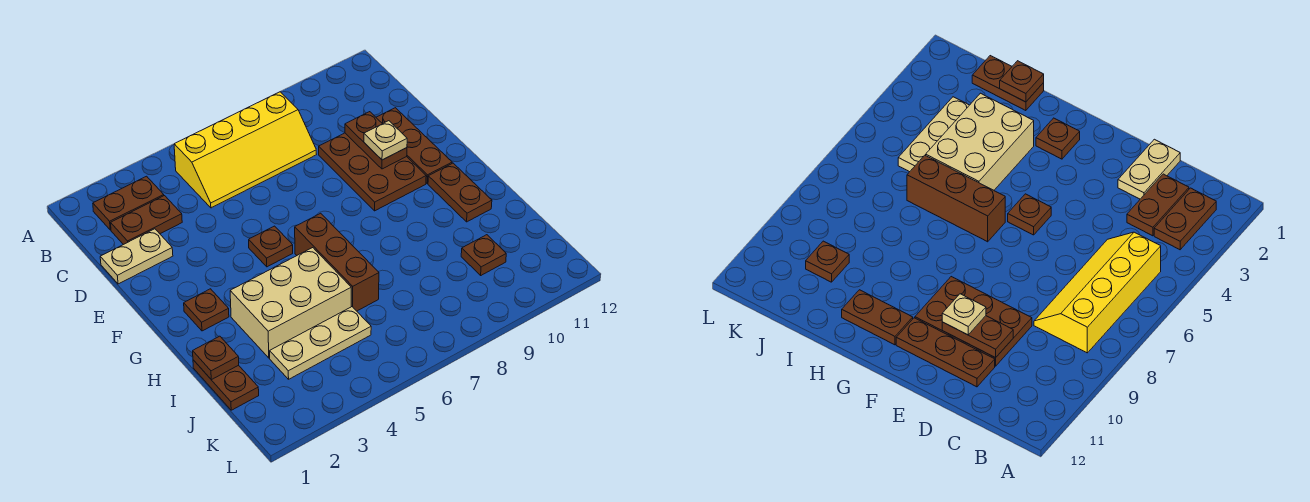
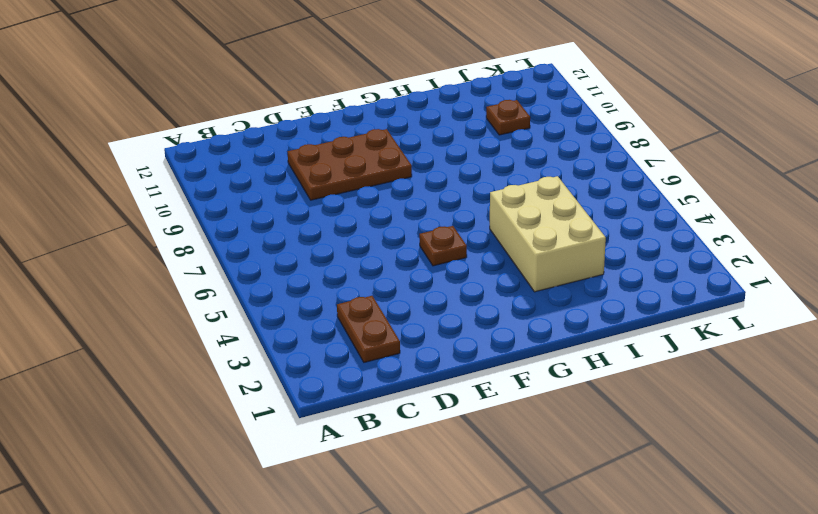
none -> brown 1x2 plate [93,176,164,230]
none -> yellow 2x4 slope [174,92,317,208]
none -> tan 1x2 plate [100,229,173,284]

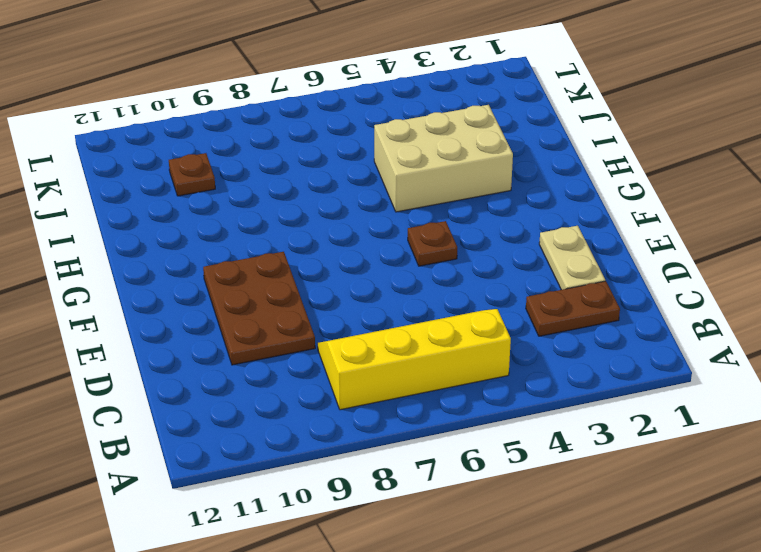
tan 1x2 plate [539,226,605,290] -> tan 1x2 plate turned to [100,229,173,284]
none -> brown 1x2 plate [93,176,164,230]
none -> brown 1x3 plate [376,108,452,184]
none -> brown 1x1 plate [184,289,229,331]

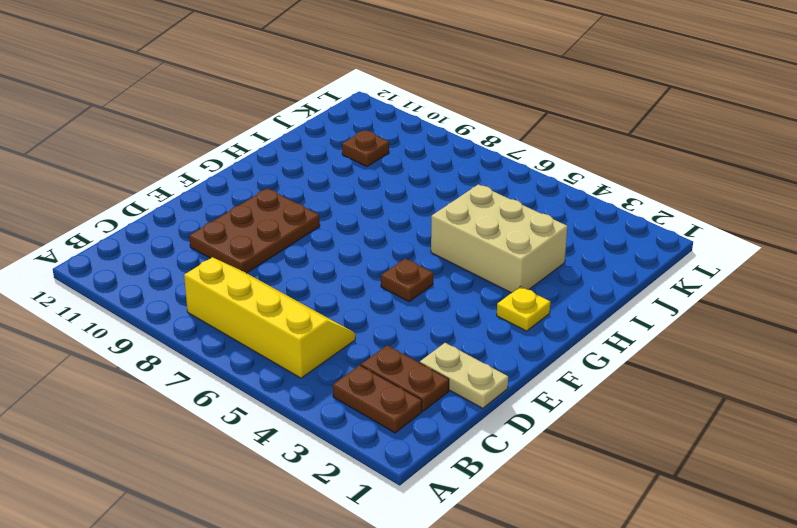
yellow 1x1 plate [497,287,550,331] -> brown 1x1 plate [184,289,229,331]
none -> brown 1x3 plate [376,108,452,184]
none -> brown 1x3 brick [295,213,379,311]
none -> brown 1x2 plate [428,163,492,222]

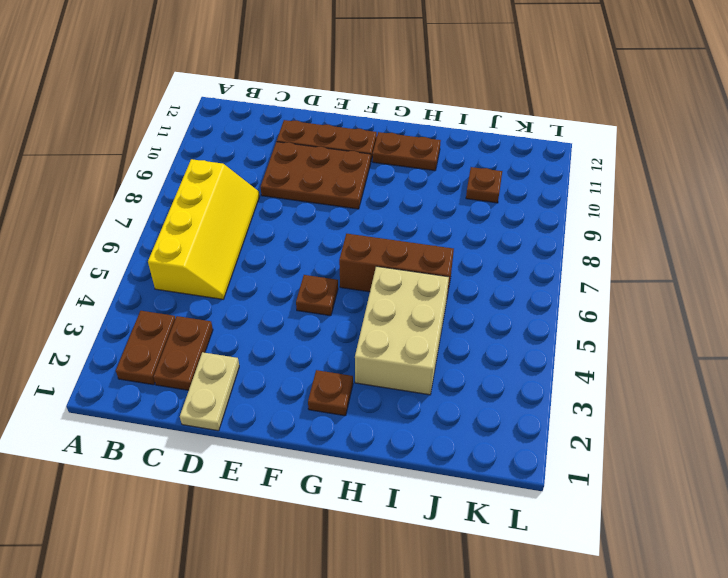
none -> brown 1x2 plate [193,360,259,410]
none -> tan 1x3 plate [270,307,371,379]
none -> brown 1x2 plate [345,112,407,169]

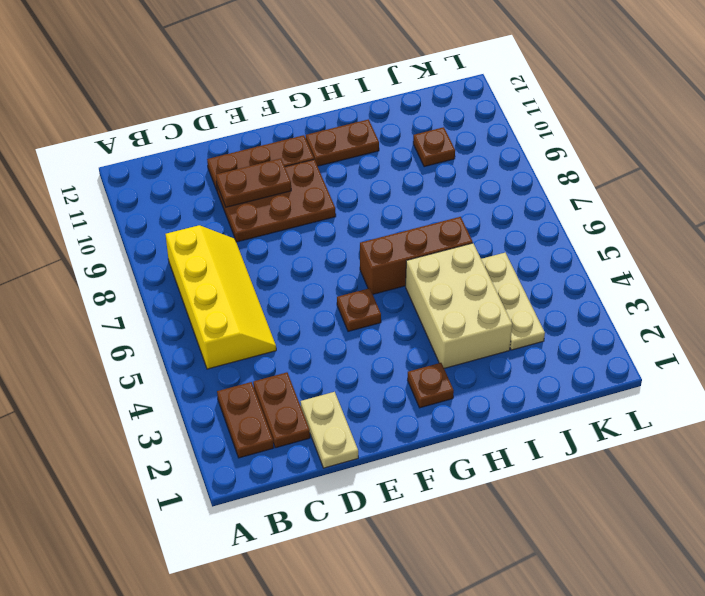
none -> brown 1x2 plate [193,360,259,410]
none -> brown 1x1 plate [193,336,239,380]
none -> tan 1x1 plate [364,121,407,160]

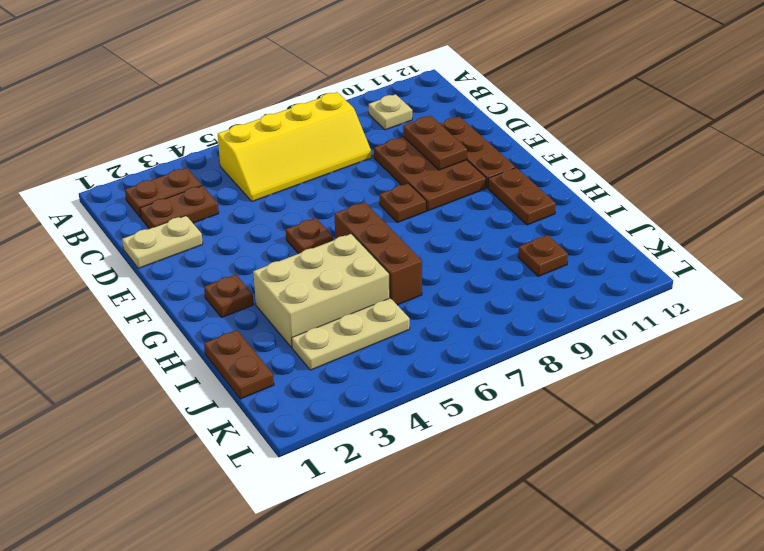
tan 1x1 plate [369,94,412,130] -> tan 1x1 plate moved to [364,121,407,160]
brown 1x1 plate [380,183,426,222] -> brown 1x1 plate moved to [193,336,239,380]

